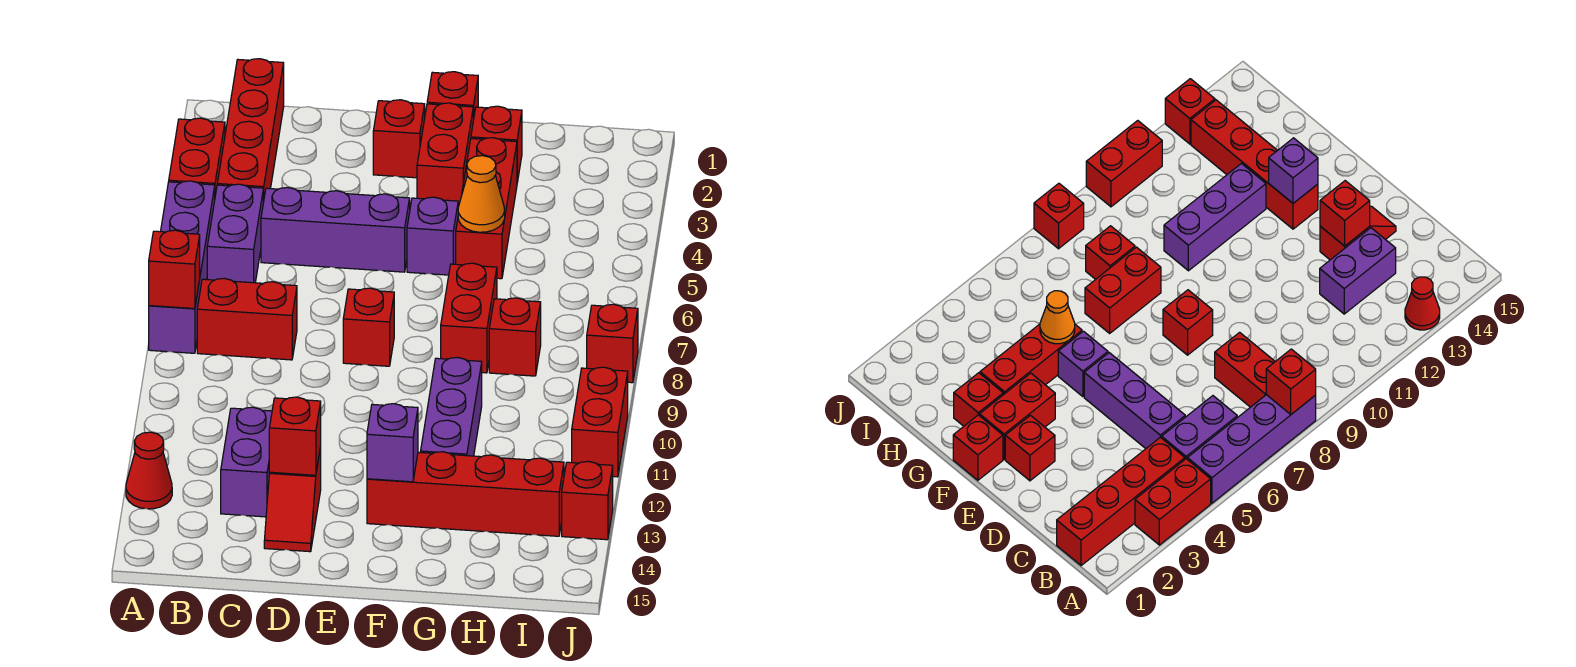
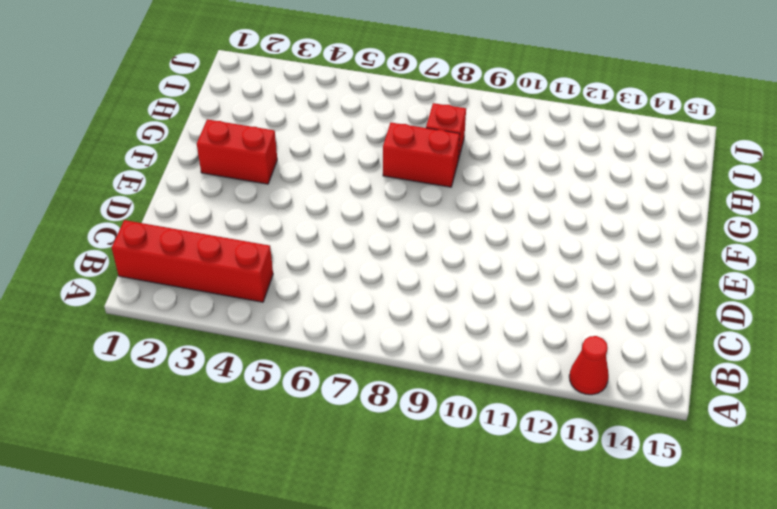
none -> red 1x2 brick [169,118,225,195]
none -> purple 1x4 brick [149,181,215,353]
none -> purple 1x2 brick [207,184,263,283]

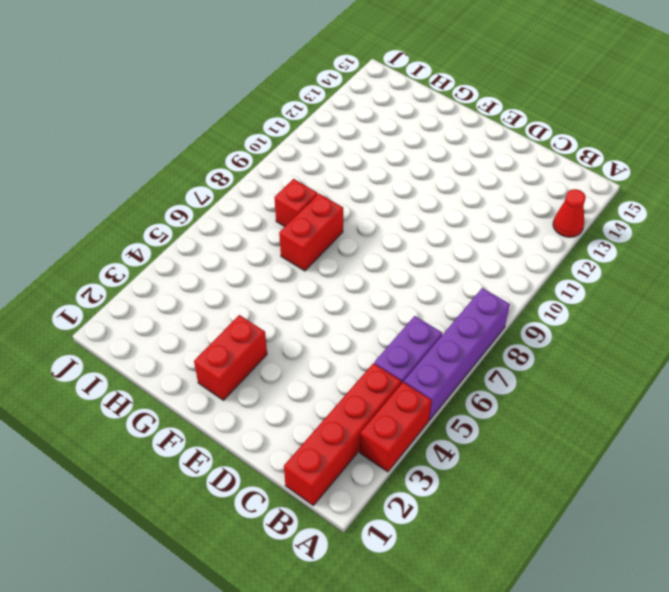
none -> red 1x2 brick [197,278,297,360]
none -> purple 1x3 brick [261,188,410,272]
none -> purple 1x2 brick [221,407,272,517]

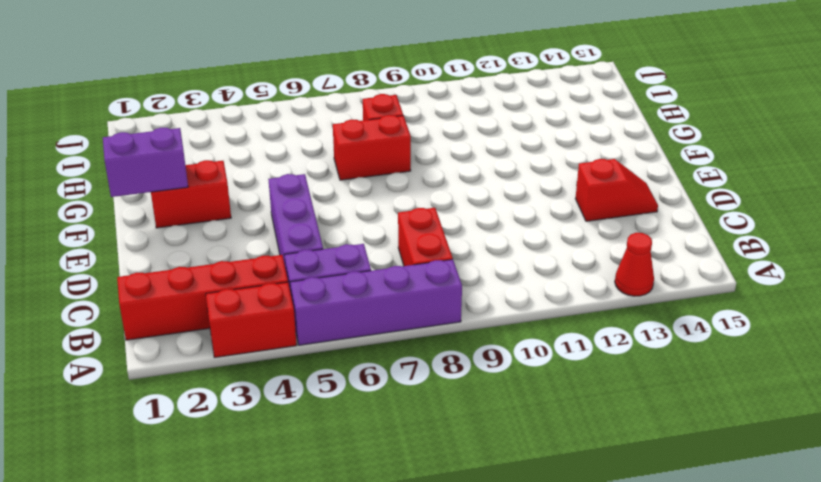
purple 1x2 brick [103,128,188,197] -> purple 1x2 brick moved to [221,407,272,517]
none -> red 1x1 brick [373,100,425,178]
none -> red 1x1 brick [343,288,394,366]
none -> red 1x1 brick [427,72,478,120]

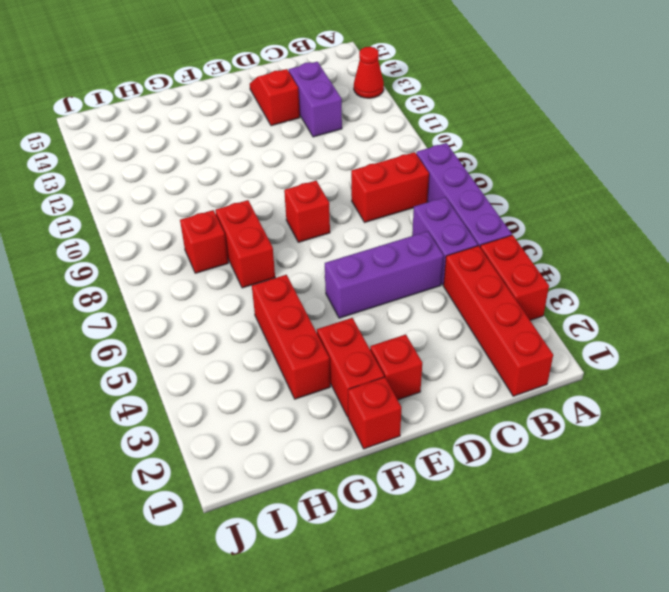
none -> purple 1x1 brick [407,197,458,275]
none -> red 1x4 brick [367,452,564,536]
none -> red 1x1 brick [471,106,522,182]

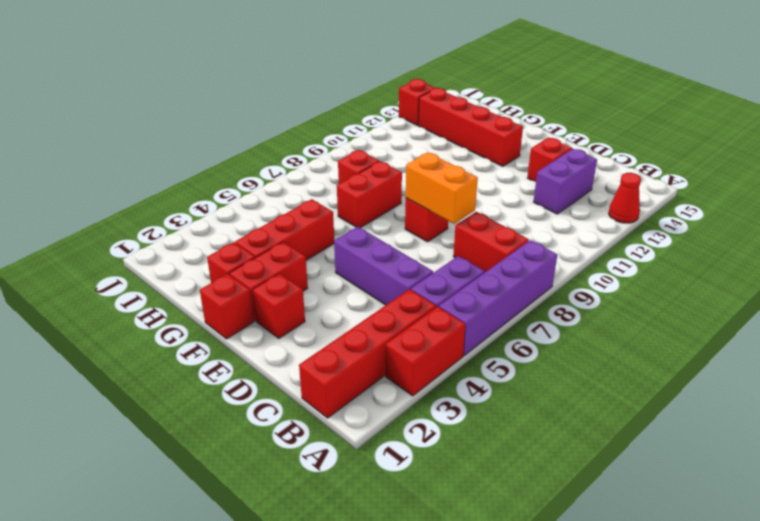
orange 1x2 brick [406,153,478,224] -> none
none -> purple 1x1 brick [407,197,458,275]
none -> purple 1x3 brick [421,357,482,456]
none -> red 1x1 brick [587,304,638,383]

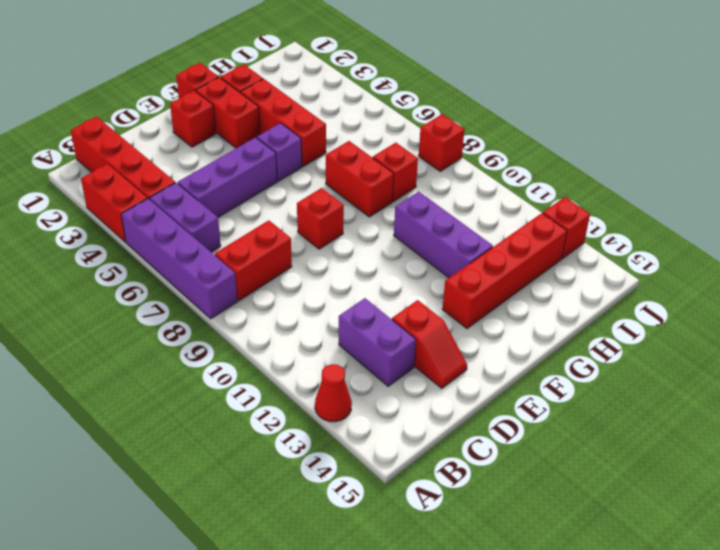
none -> red 1x2 brick [572,367,628,477]
none -> red 1x1 brick [149,230,200,309]
none -> red 1x1 brick [269,397,321,475]

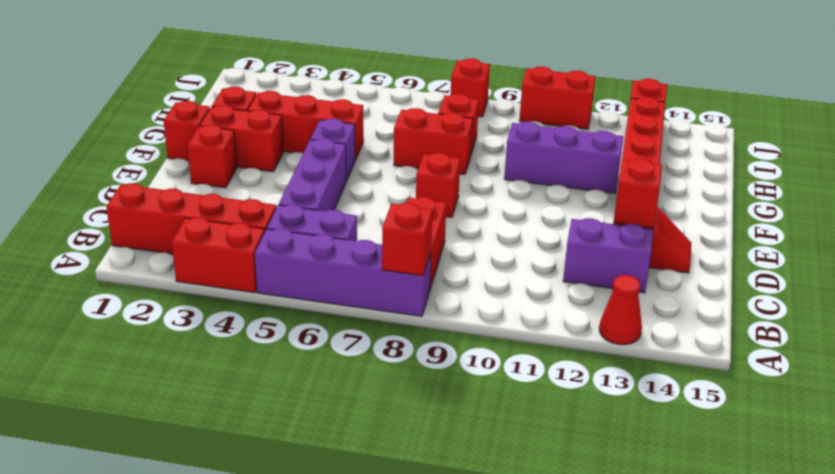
none -> purple 1x1 brick [367,404,418,482]
none -> orange 1x1 cone [458,156,505,232]

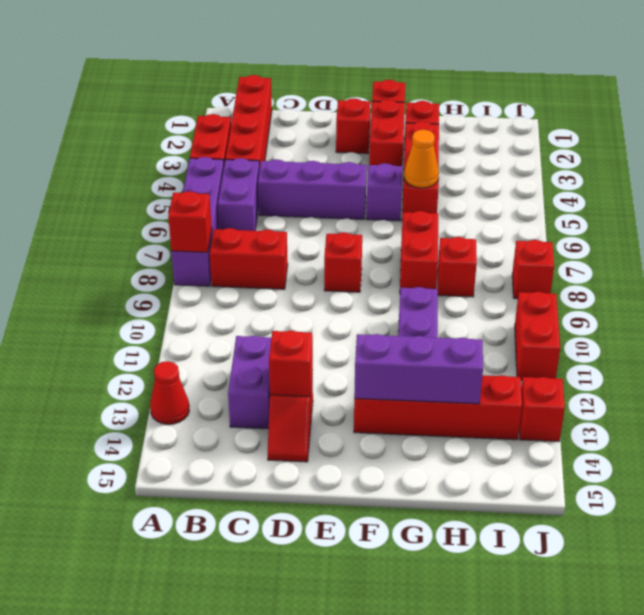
purple 1x3 brick [354,334,483,404] -> purple 1x1 brick [367,404,418,482]

